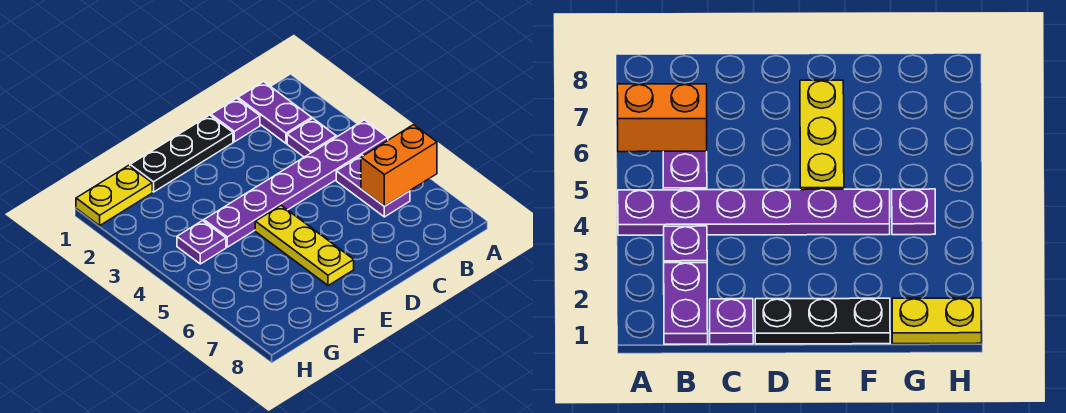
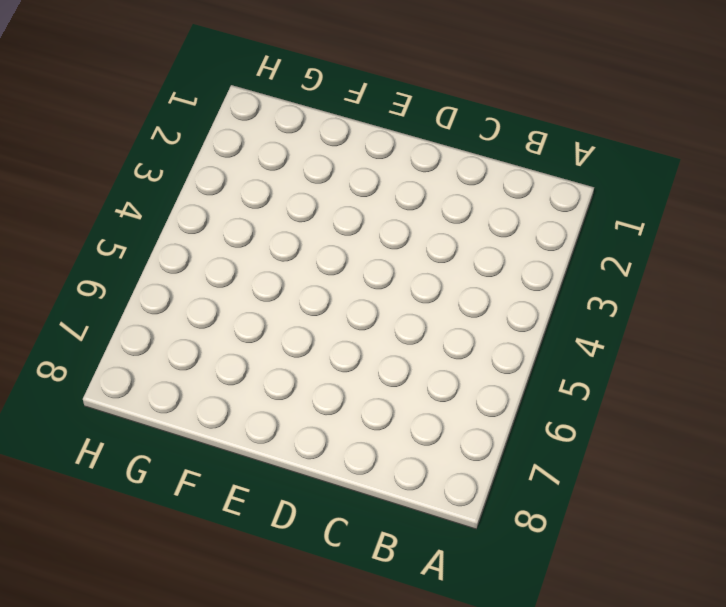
none -> purple 1x6 plate [204,120,388,247]
none -> purple 1x2 plate [238,82,312,143]

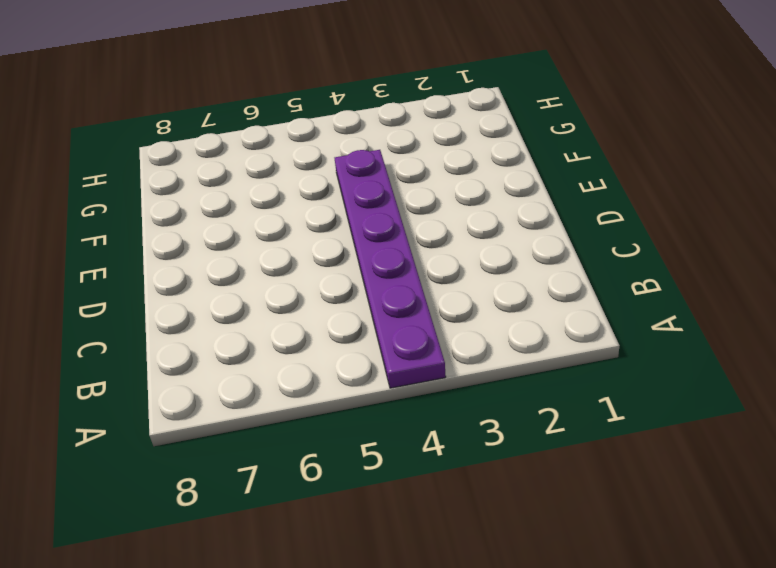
none -> purple 1x2 plate [238,82,312,143]
none -> purple 1x1 plate [287,118,336,157]

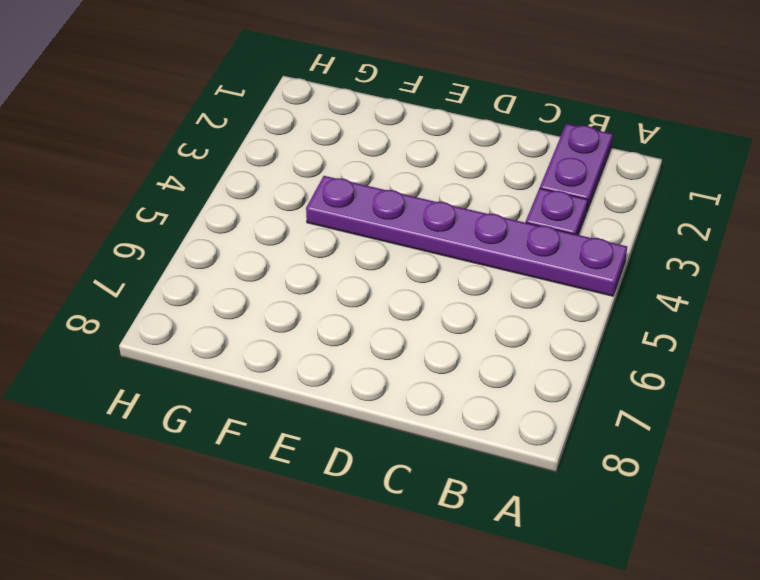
none -> purple 1x2 plate [336,155,410,217]
none -> purple 1x1 plate [211,98,260,142]

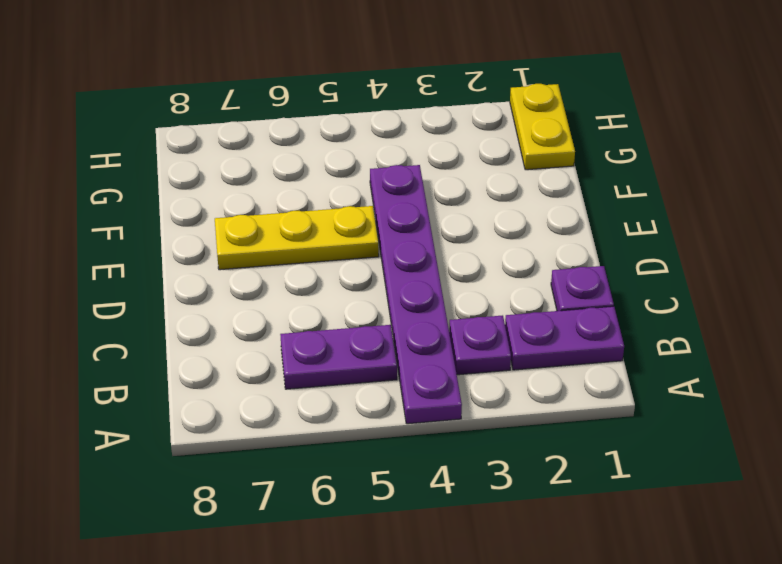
none -> black 1x3 plate [130,115,233,192]
none -> purple 1x1 plate [177,221,226,264]

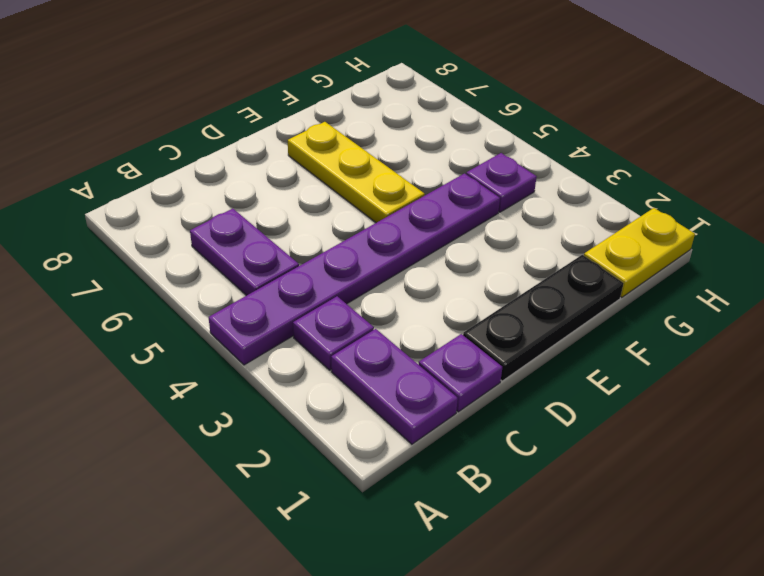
none -> orange 1x2 brick [361,125,437,206]

